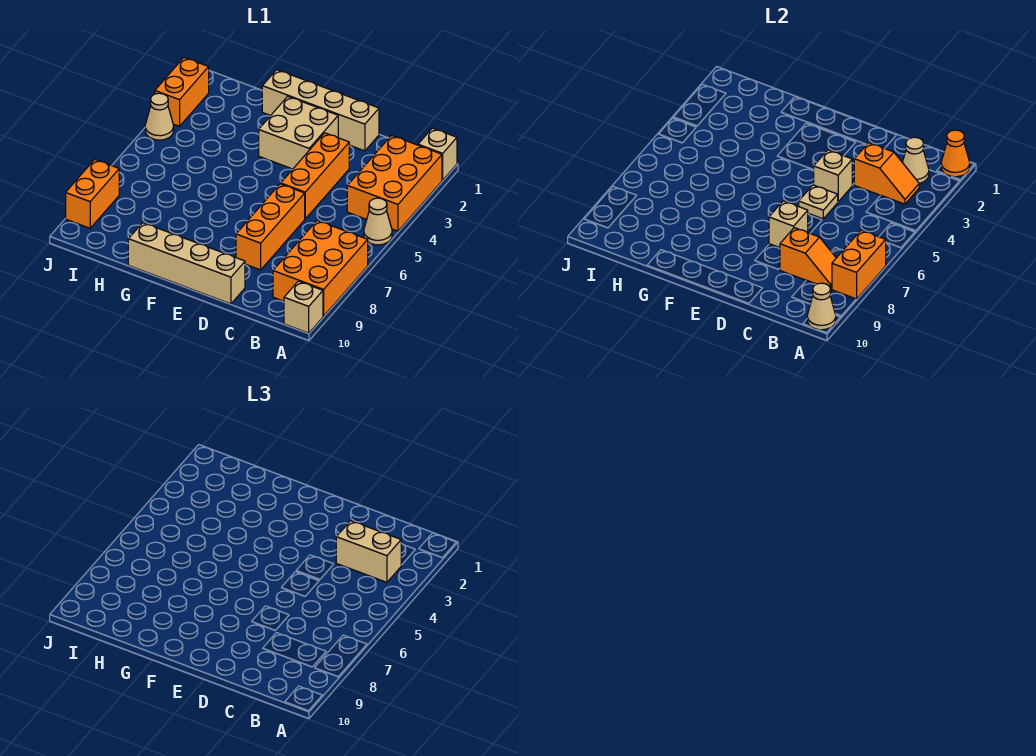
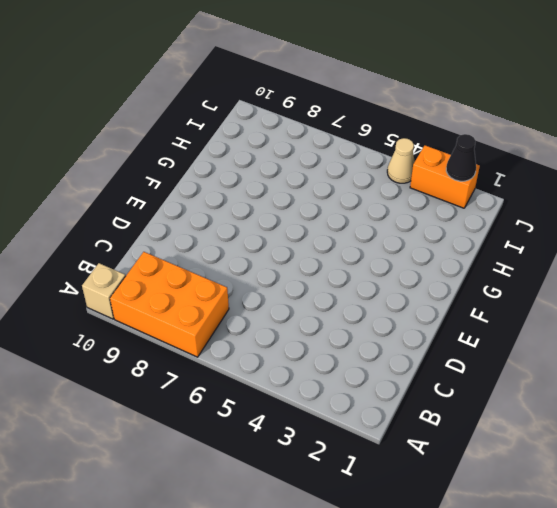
black 1x1 cone [446,134,476,181] -> none
none -> tan 1x1 brick [418,128,457,180]
none -> orange 2x3 brick [347,135,442,231]
none -> tan 1x1 cone [364,198,392,245]

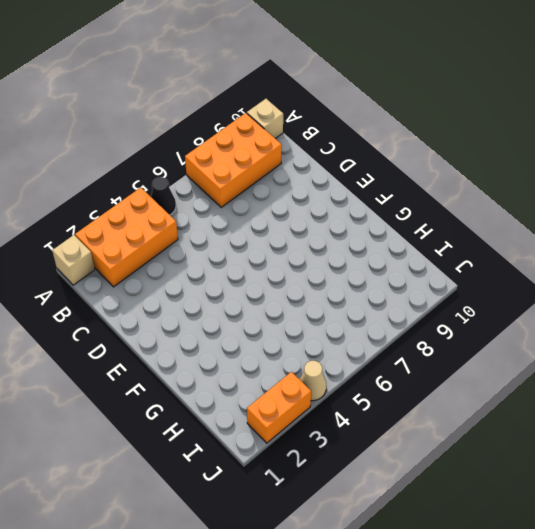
black 1x1 cone [151,177,176,215] -> tan 1x1 cone [364,198,392,245]
none -> tan 1x4 brick [262,70,379,151]
none -> orange 1x3 brick [281,133,349,219]
none -> orange 1x3 brick [236,184,305,270]

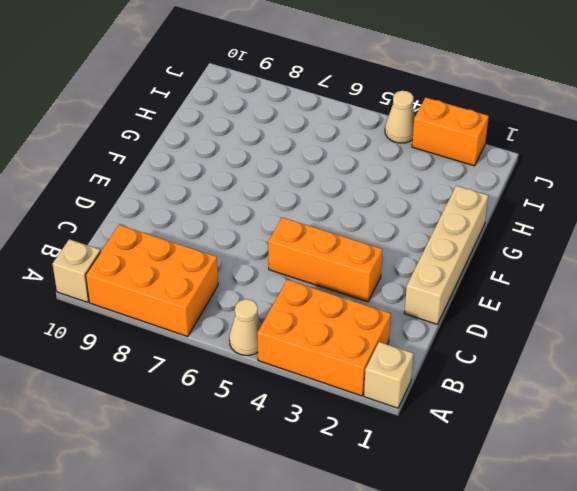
none -> orange 1x3 brick [236,184,305,270]
none -> tan 1x4 brick [128,223,245,304]
none -> tan 2x2 brick [259,96,338,169]

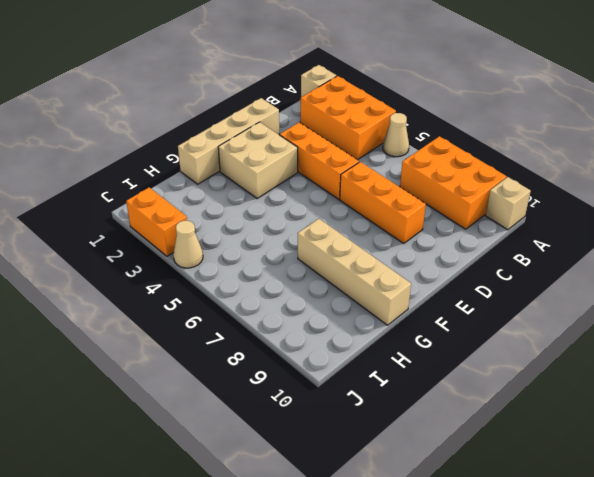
tan 1x4 brick [298,219,411,325] -> tan 1x4 brick turned to [128,223,245,304]
none -> orange 1x2 brick [66,159,119,228]
none -> orange 1x1 cone [941,130,970,177]
none -> orange 1x2 brick [832,230,886,299]

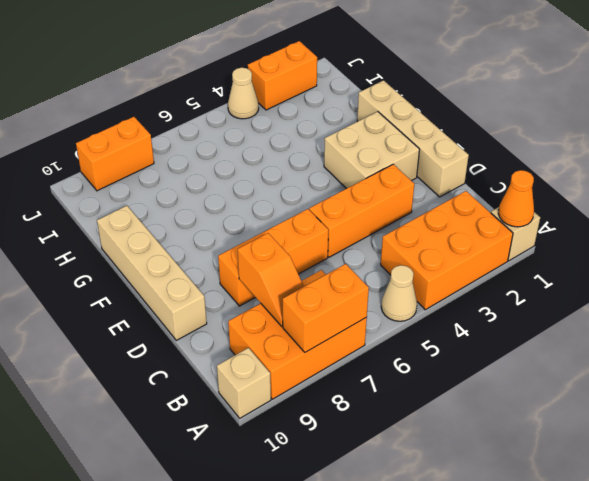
none -> tan 1x1 cone [807,283,836,330]
none -> tan 1x1 cone [902,137,929,183]
none -> orange 1x2 slope [854,143,919,204]

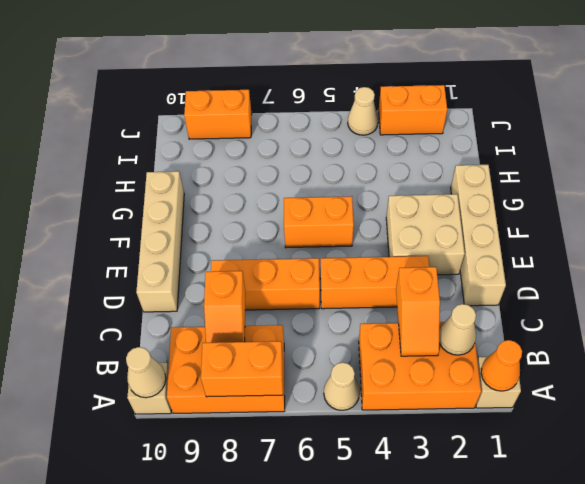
orange 1x2 brick [284,196,354,248] -> none
none -> tan 1x1 brick [814,150,852,202]
none -> tan 1x1 plate [799,185,838,219]
none -> tan 1x1 brick [769,201,808,248]

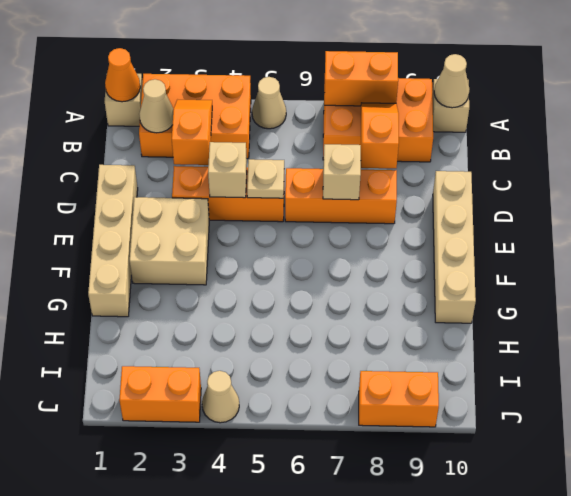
none -> tan 1x2 brick [336,521,401,582]

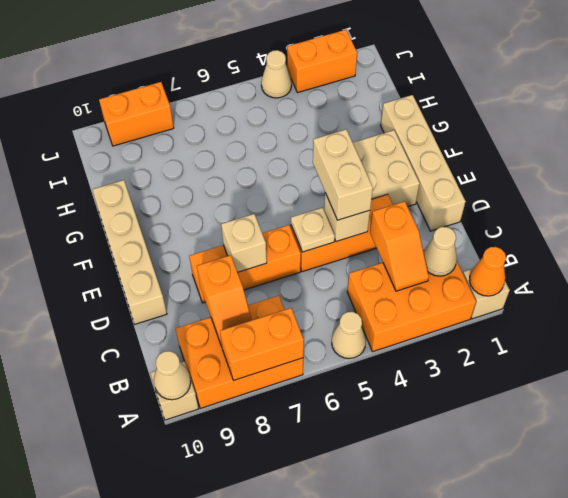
tan 1x2 brick [313,129,373,220] -> tan 1x2 brick moved to [336,521,401,582]

